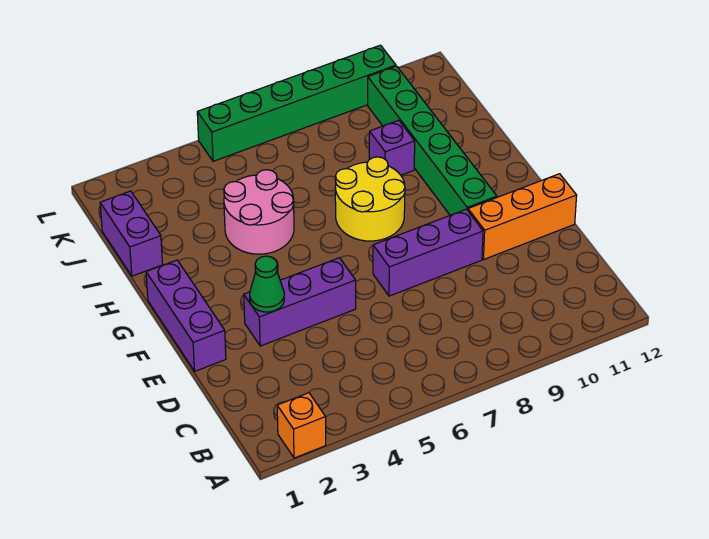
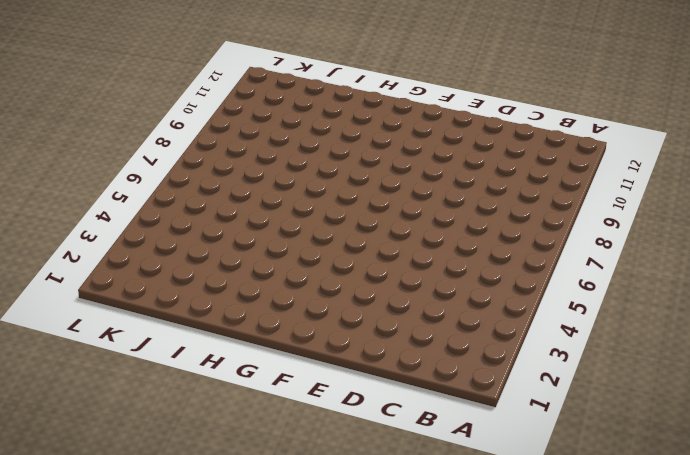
none -> orange 1x1 brick [277,393,326,458]
none -> purple 1x3 brick [146,260,226,371]
none -> purple 1x3 brick [244,258,356,346]

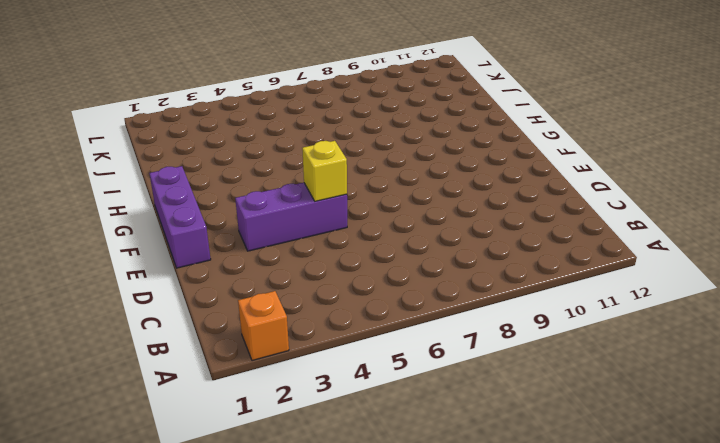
yellow 1x1 brick [302,141,347,201] -> none
none -> purple 1x3 brick [373,209,483,296]
none -> orange 1x3 brick [468,174,577,259]
none -> green 1x6 brick [368,66,497,215]

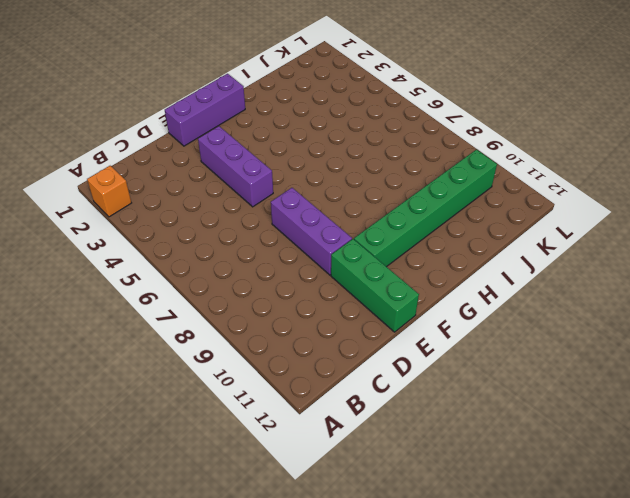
green 1x3 brick [331,239,419,332] -> orange 1x3 brick [468,174,577,259]
none -> yellow 2x2 round brick [335,157,405,241]
none -> pink 2x2 round brick [224,170,294,254]
none -> purple 1x2 brick [100,191,163,276]

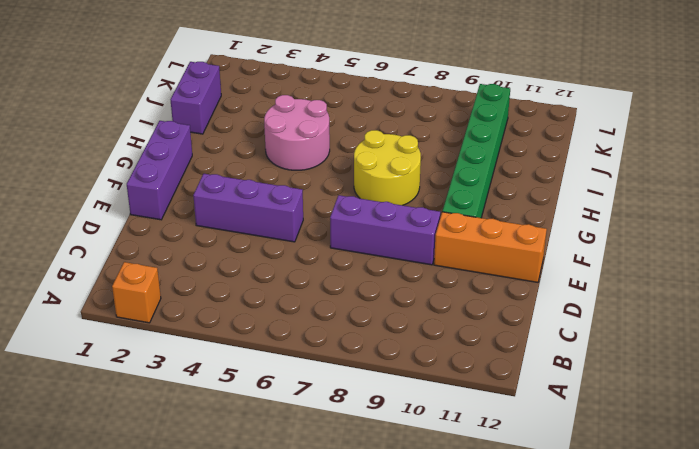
none -> purple 1x1 brick [369,120,415,175]
none -> green 1x6 brick [197,45,396,161]
none -> green 1x1 cone [250,256,284,312]

